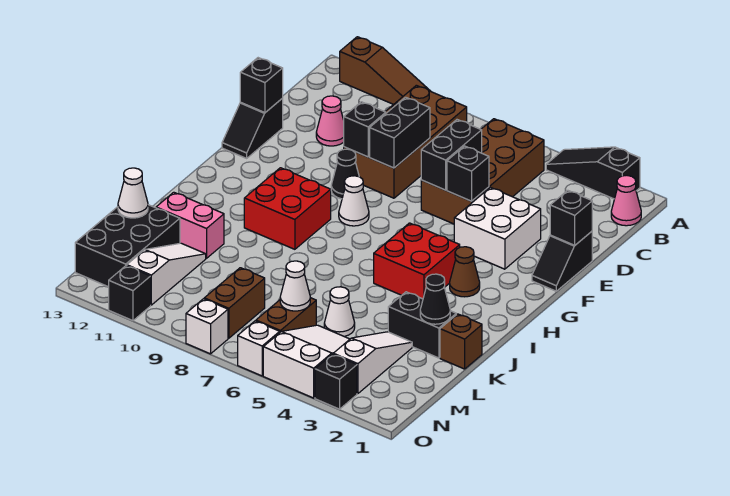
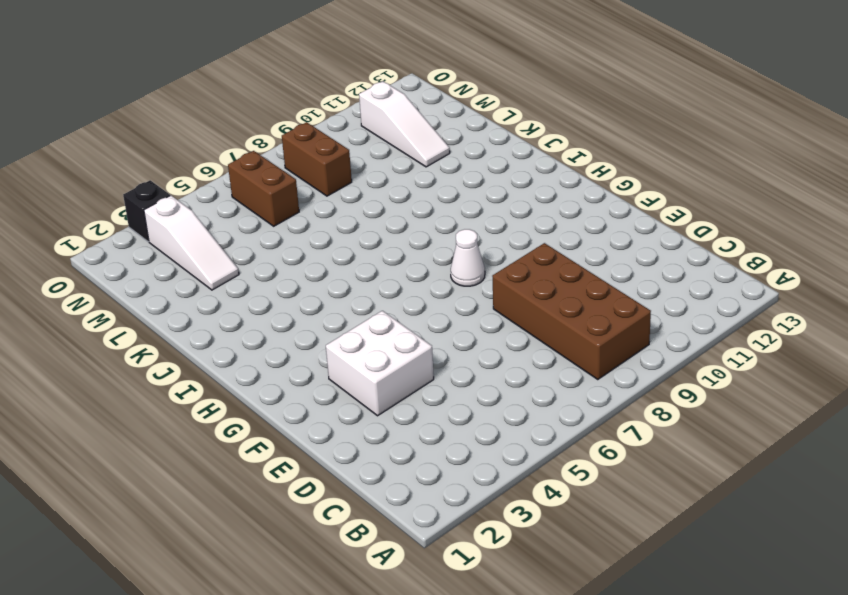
none -> black 1x3 slope [546,147,640,199]
none -> brown 1x3 slope [340,37,430,104]
none -> pink 1x1 cone [611,176,641,226]
none -> brown 2x4 brick [421,119,544,224]

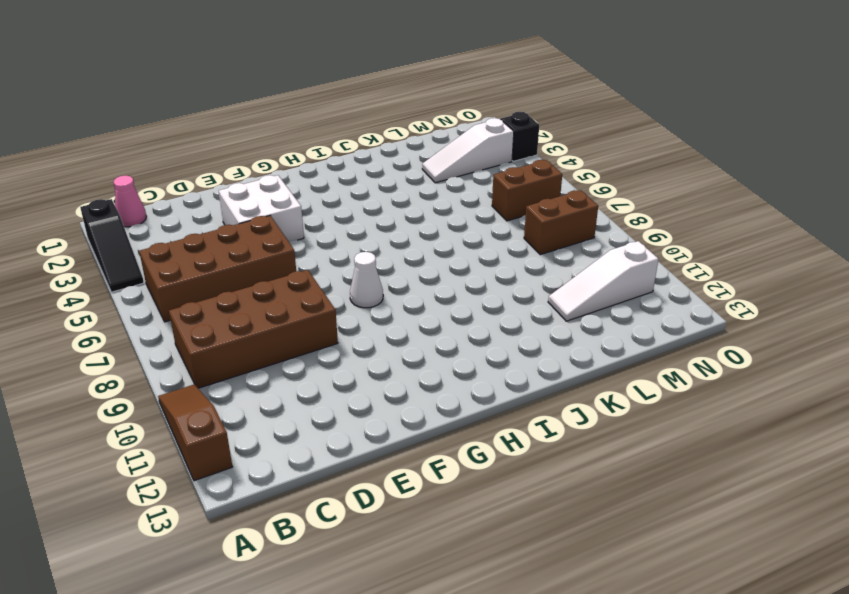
none -> pink 1x1 cone [316,96,344,146]
none -> black 1x2 slope [532,231,592,291]
none -> black 1x2 slope [222,99,283,158]
none -> black 1x1 cone [331,149,359,199]

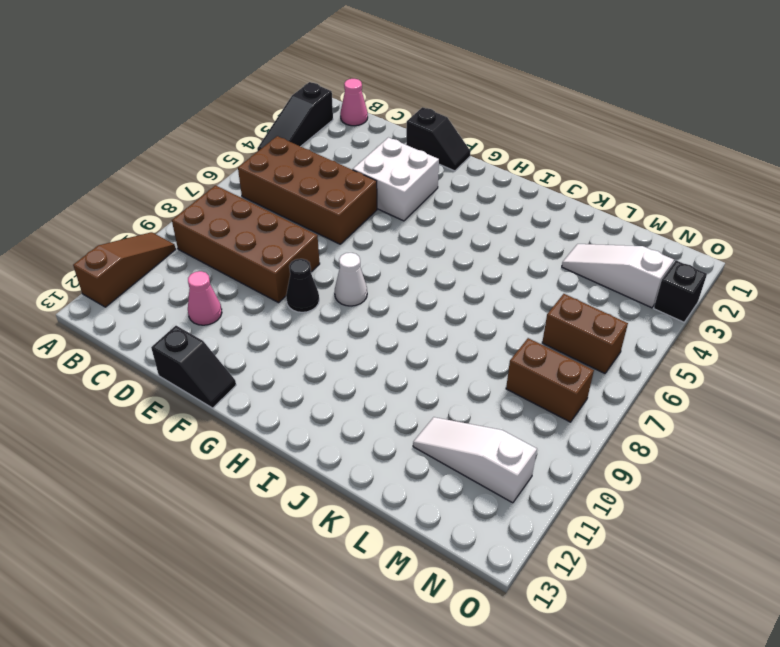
none -> brown 1x1 cone [450,247,480,297]
none -> red 2x2 brick [374,223,460,299]
none -> red 2x2 brick [244,168,331,249]
none -> brown 1x1 brick [440,314,482,369]

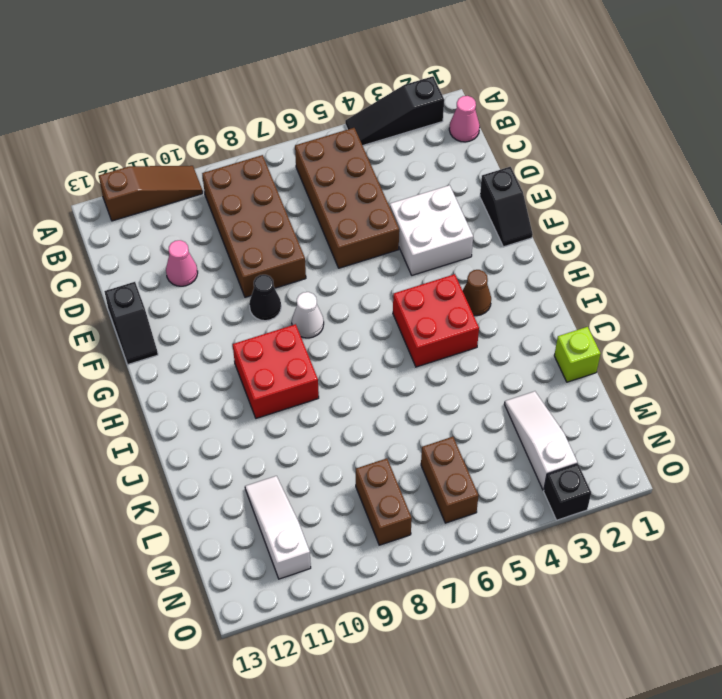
lime 1x1 brick [554,327,601,382] -> brown 1x1 brick [440,314,482,369]
none -> black 1x2 brick [388,292,456,358]
none -> pink 1x2 brick [156,192,224,258]
none -> white 1x1 cone [324,287,355,336]
none -> black 2x3 brick [75,205,180,287]

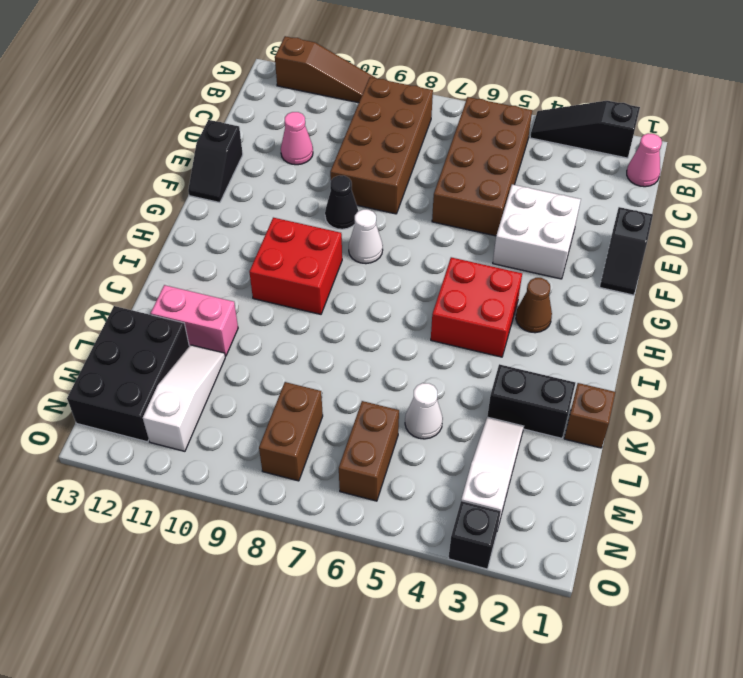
none -> white 2x3 slope [263,325,350,398]
none -> white 1x1 brick [238,321,280,376]
none -> white 1x1 brick [186,299,228,354]
none -> black 1x1 brick [109,266,151,321]

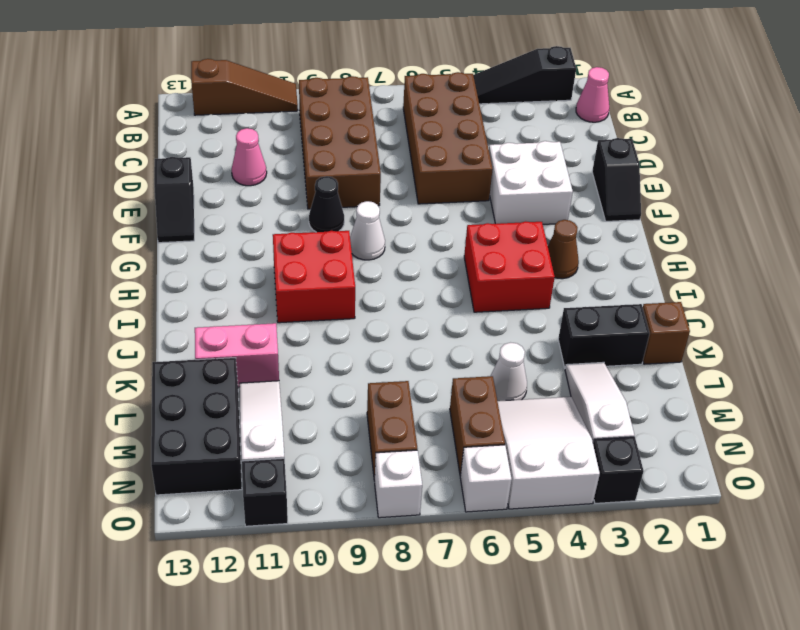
none -> black 1x2 brick [421,120,482,190]
none -> black 1x2 brick [370,97,430,168]
none -> black 1x1 brick [550,190,592,245]
none -> black 1x1 brick [447,146,489,201]

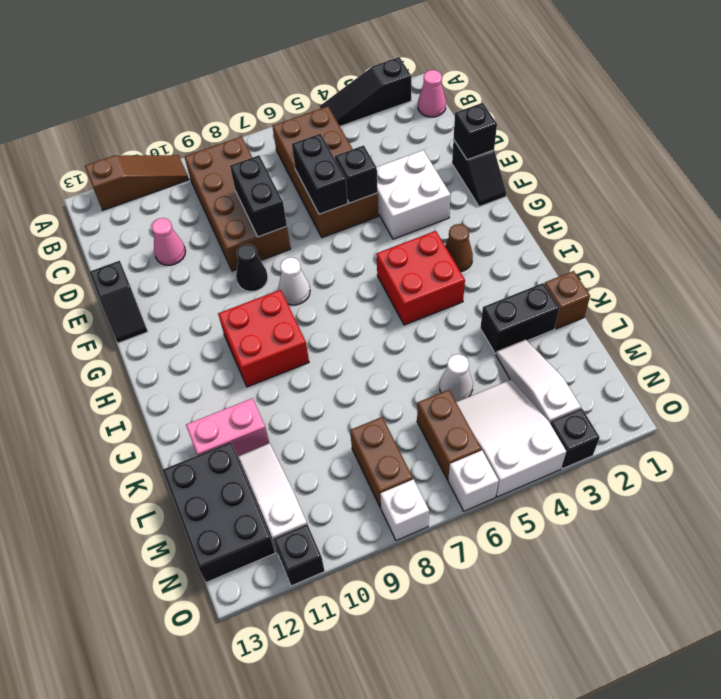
none -> black 1x1 brick [344,102,386,157]
none -> black 1x1 brick [240,58,283,113]
none -> black 1x1 cone [420,274,450,324]
none -> white 1x1 cone [118,168,148,218]

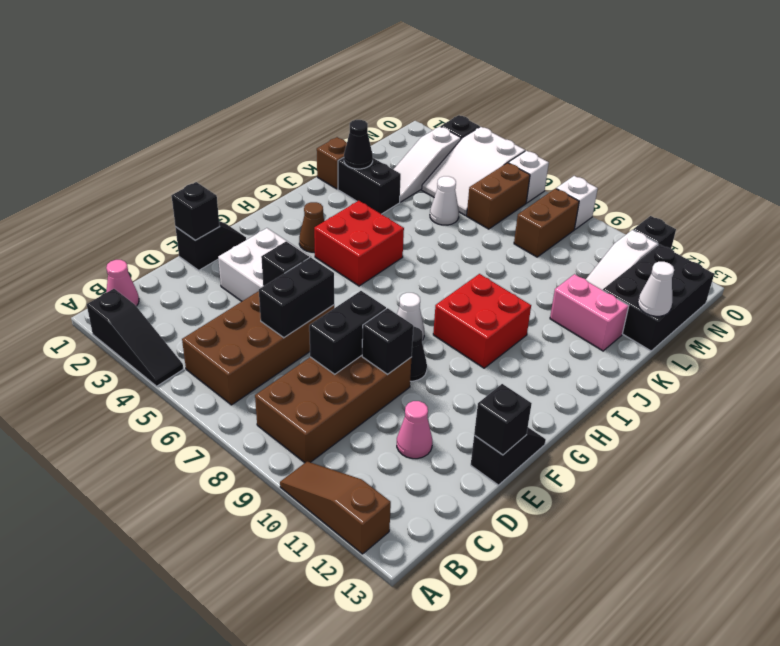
none -> white 1x1 cone [280,261,310,311]

